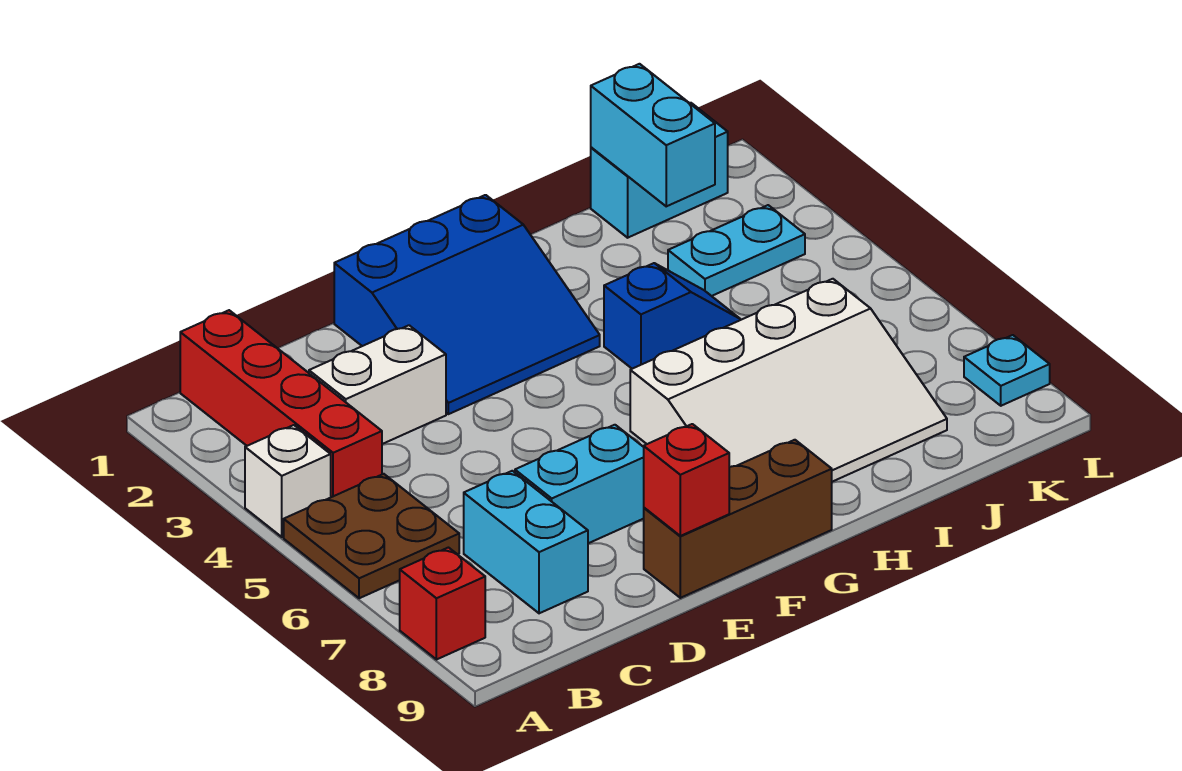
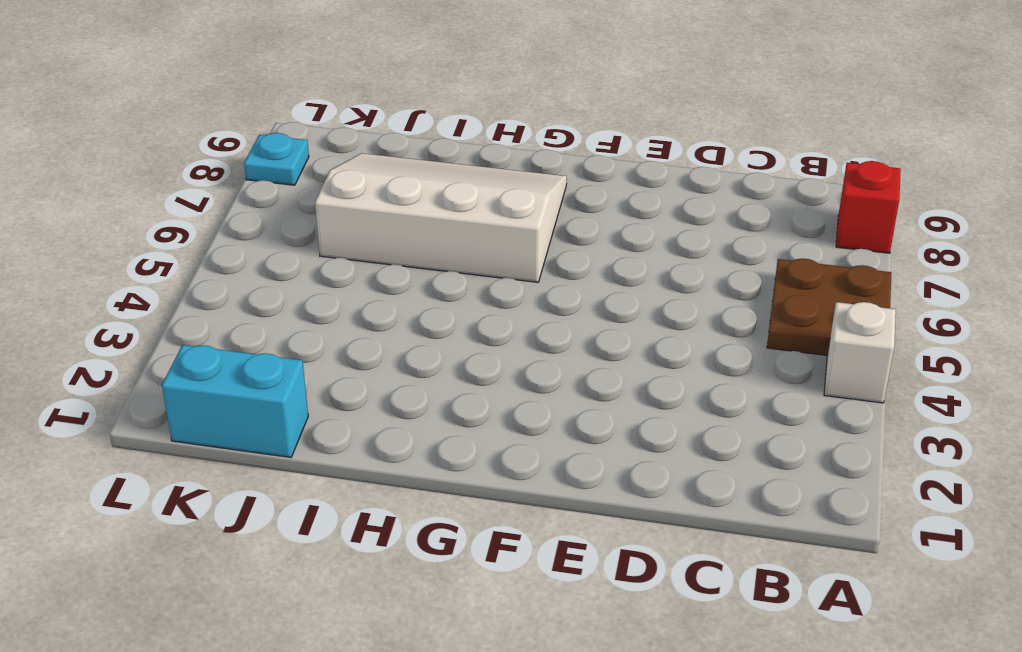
none -> red 1x4 brick [180,310,382,497]
none -> white 1x2 brick [309,325,446,444]
none -> cyan 1x2 brick [464,471,588,613]

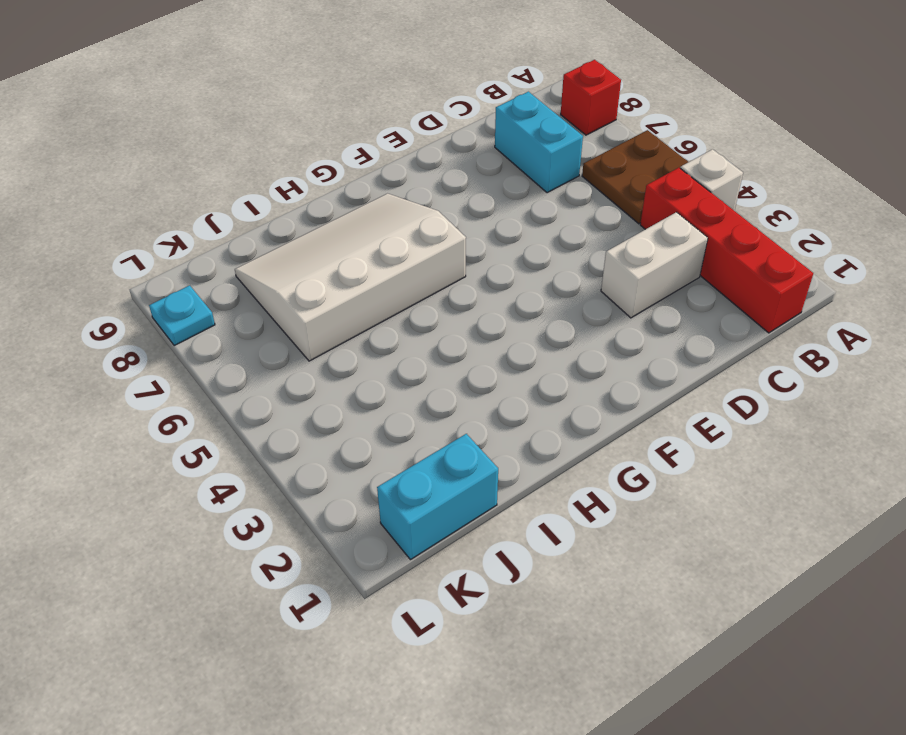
none -> cyan 1x2 brick [515,425,644,543]
none -> blue 3x3 slope [334,195,600,414]
none -> brown 1x3 brick [644,440,832,598]

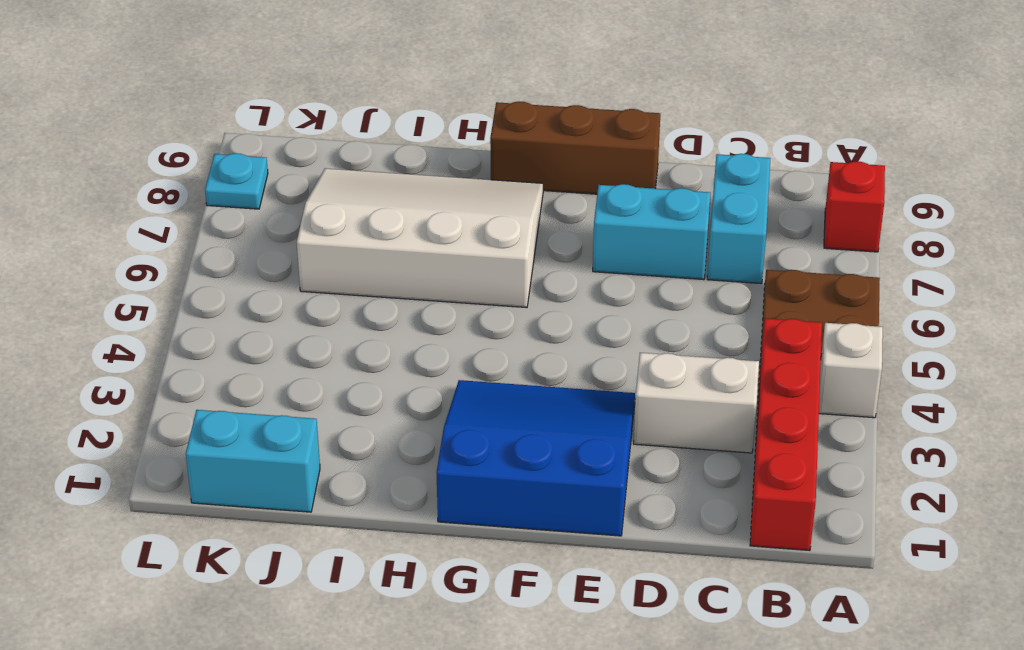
none -> blue 1x2 slope [604,263,741,369]
none -> cyan 1x2 plate [668,205,805,296]
none -> red 1x1 brick [644,424,729,536]

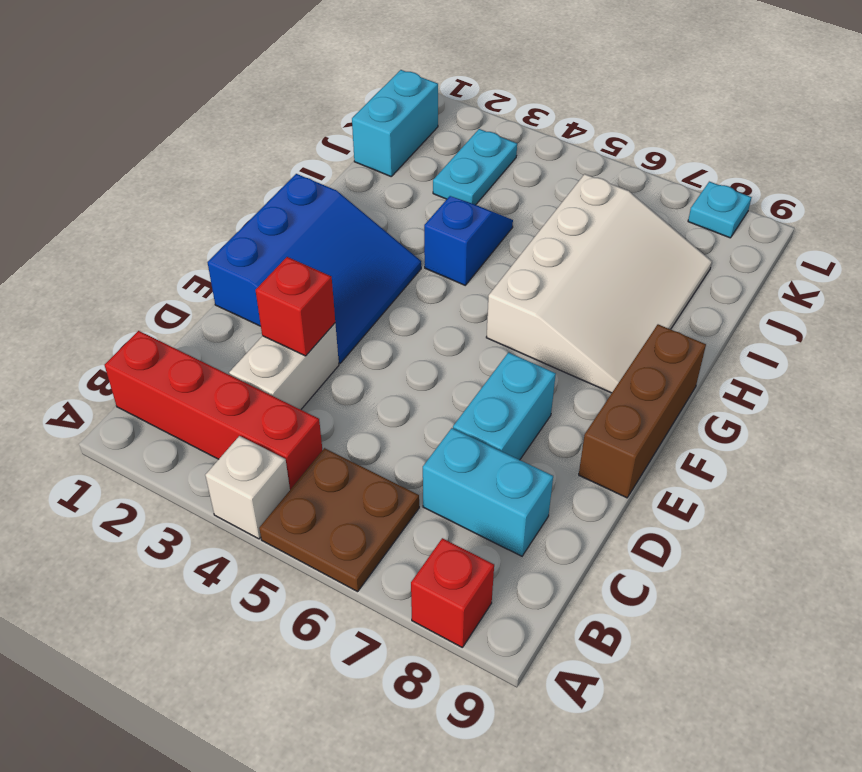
red 1x1 brick [256,257,335,356] -> red 1x1 brick moved to [644,424,729,536]
none -> cyan 1x2 brick [591,64,715,206]

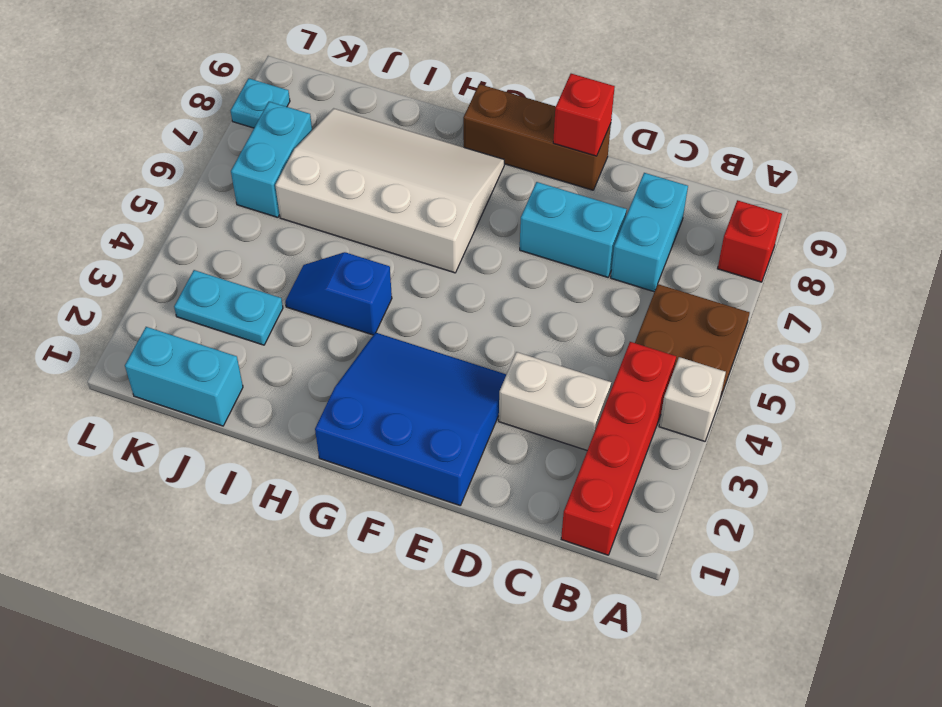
cyan 1x2 brick [231,102,312,217] -> cyan 1x2 brick moved to [591,64,715,206]

